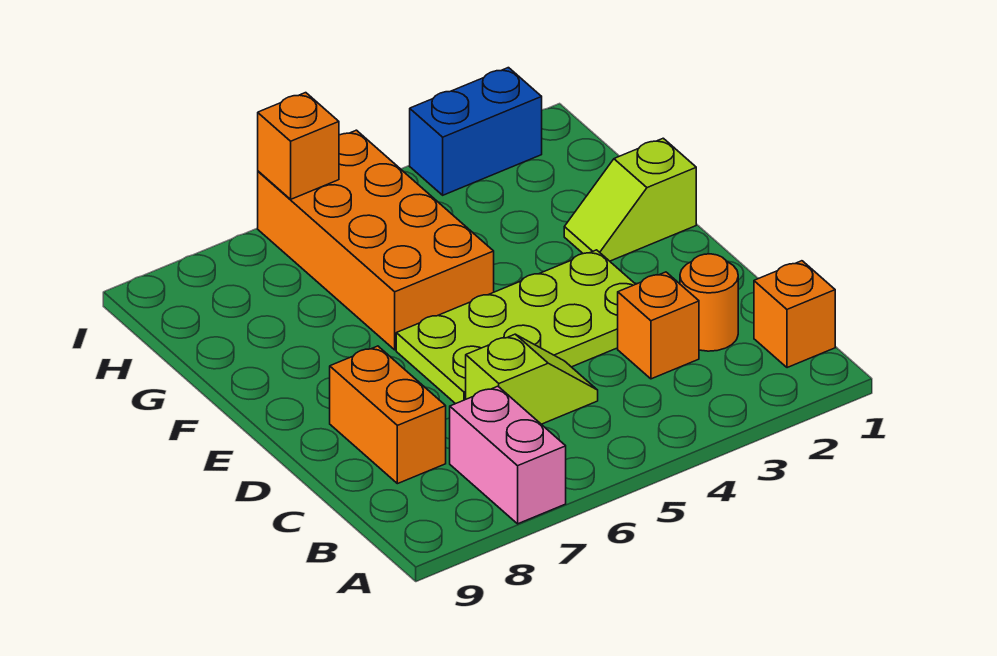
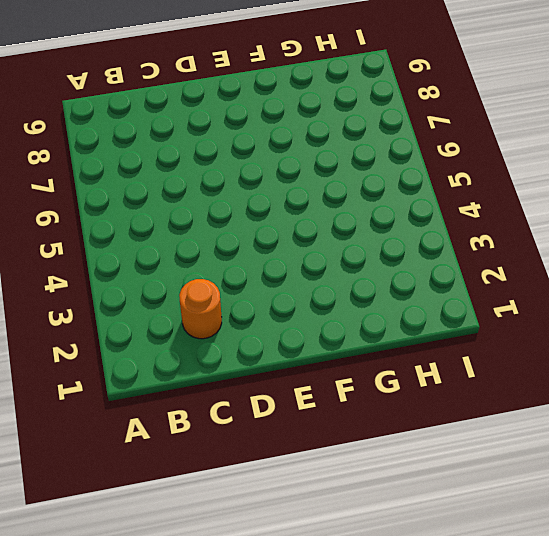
none -> pink 1x2 brick [450,386,566,524]
none -> orange 1x1 brick [754,261,835,368]

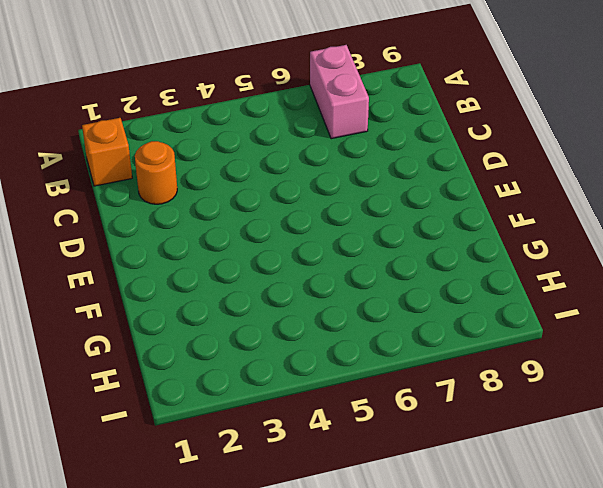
none -> orange 1x1 brick [618,272,699,379]
none -> lime 1x2 slope [466,334,598,424]

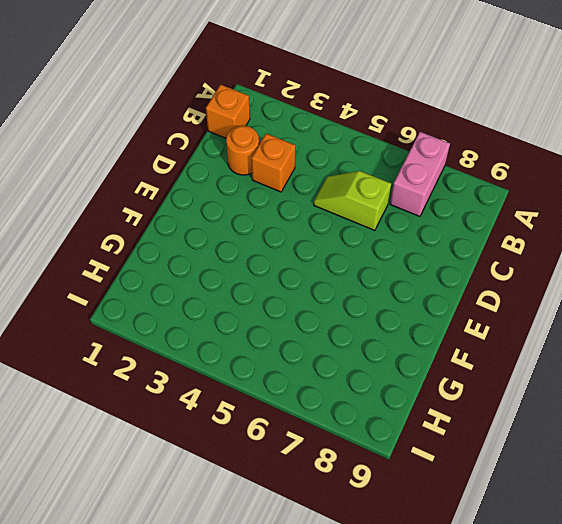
none -> orange 1x2 brick [330,346,446,484]
none -> lime 2x4 plate [396,250,635,404]

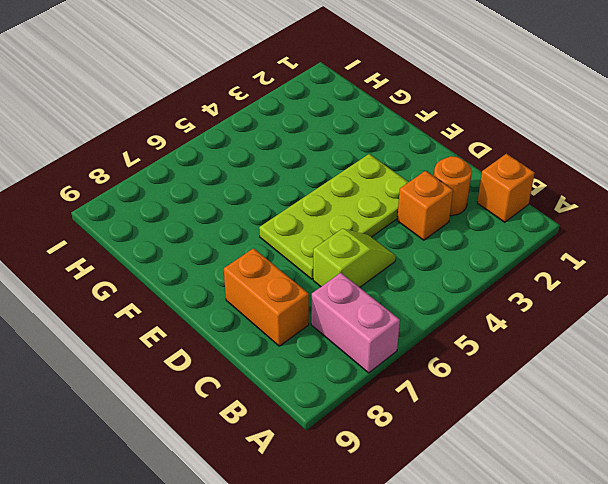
none -> lime 1x2 slope [564,138,696,261]
none -> orange 2x4 brick [258,130,494,350]

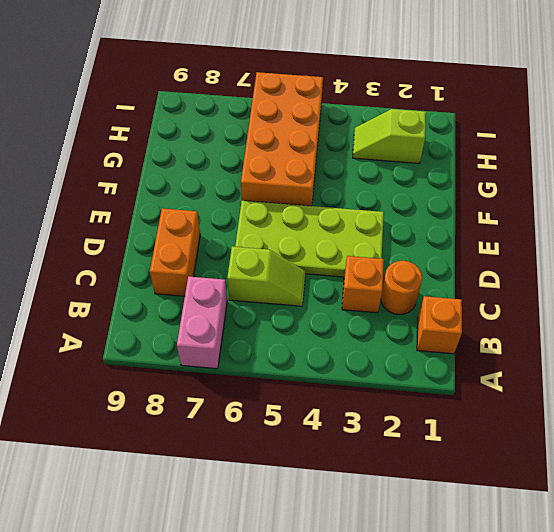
lime 1x2 slope [353,109,426,163] -> lime 1x2 slope moved to [564,138,696,261]
none -> blue 1x2 brick [410,68,542,195]
none -> orange 1x1 brick [258,93,339,200]

